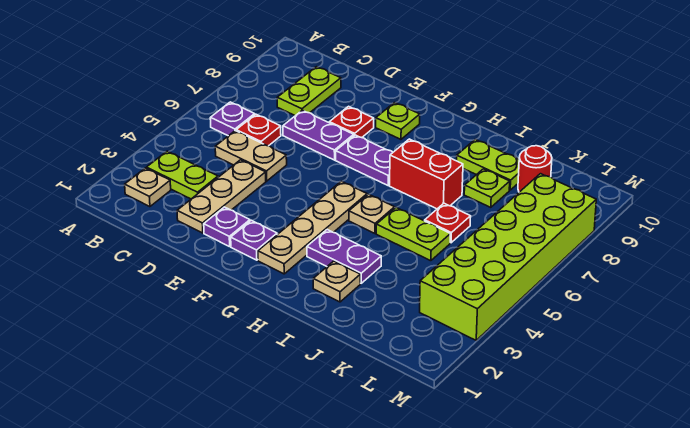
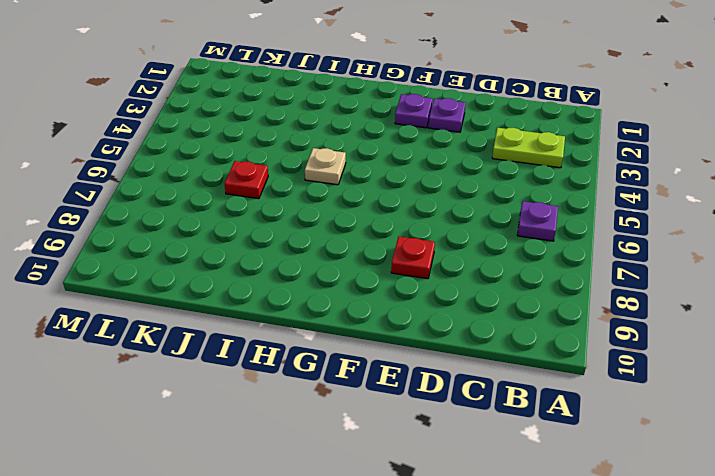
none -> tan 1x1 plate [125,168,171,207]
none -> tan 1x2 plate [215,131,287,181]
none -> red 1x1 plate [236,114,281,146]

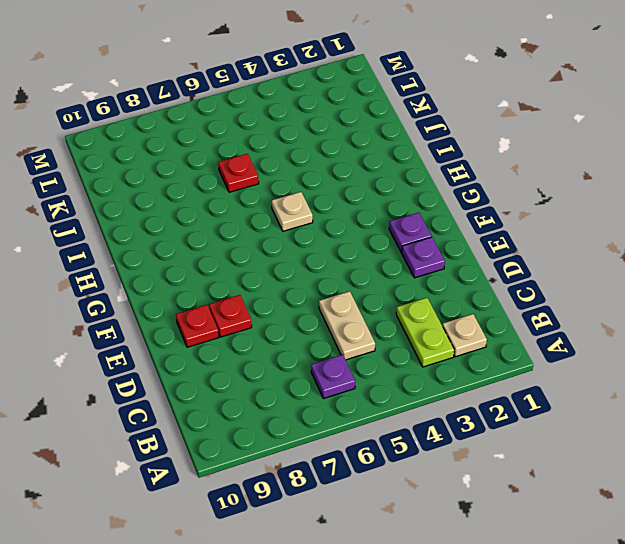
red 1x1 plate [176,305,219,347] -> red 1x1 plate moved to [236,114,281,146]
none -> lime 1x2 plate [277,67,341,116]
none -> tan 1x3 plate [177,160,266,233]
none -> purple 1x2 plate [283,110,354,160]

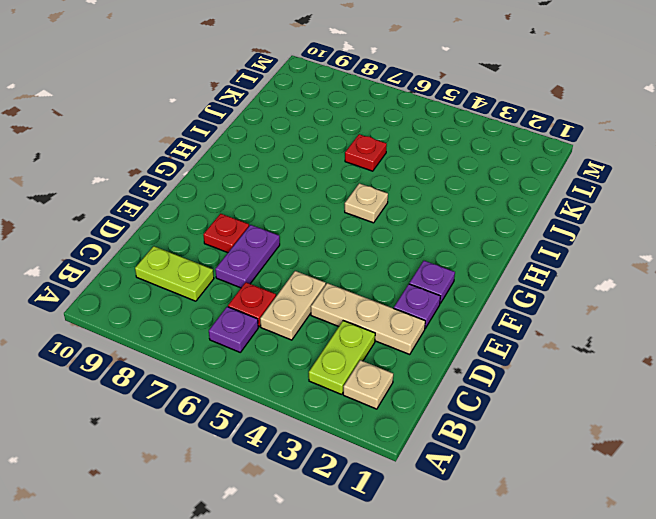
none -> purple 1x2 plate [336,135,393,185]
none -> lime 1x1 plate [376,103,420,139]
none -> tan 1x4 plate [258,181,367,274]

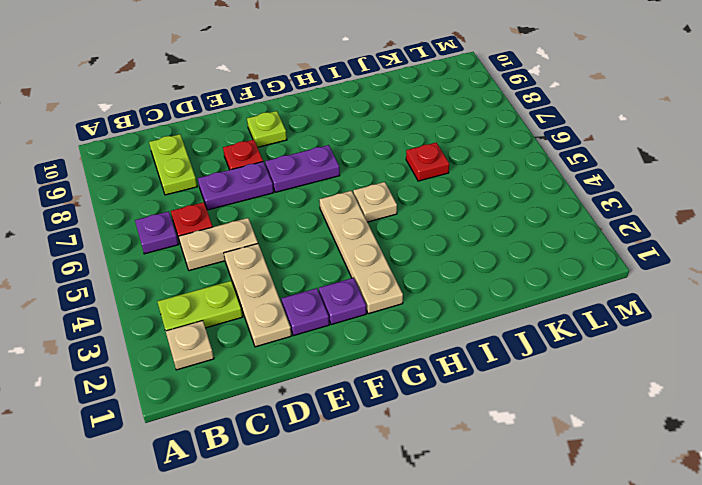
none -> purple 1x2 plate [307,230,381,283]
none -> red 1x2 brick [390,139,463,209]
none -> tan 1x1 plate [313,261,360,302]

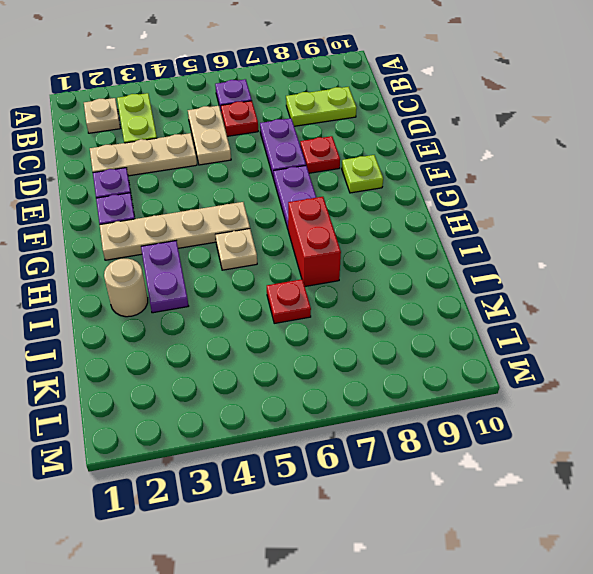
tan 1x1 round brick [104,259,148,317] -> tan 1x1 plate [313,261,360,302]
none -> lime 1x2 plate [376,207,450,261]
none -> lime 1x2 plate [457,140,519,190]
none -> lime 1x1 plate [464,169,510,207]

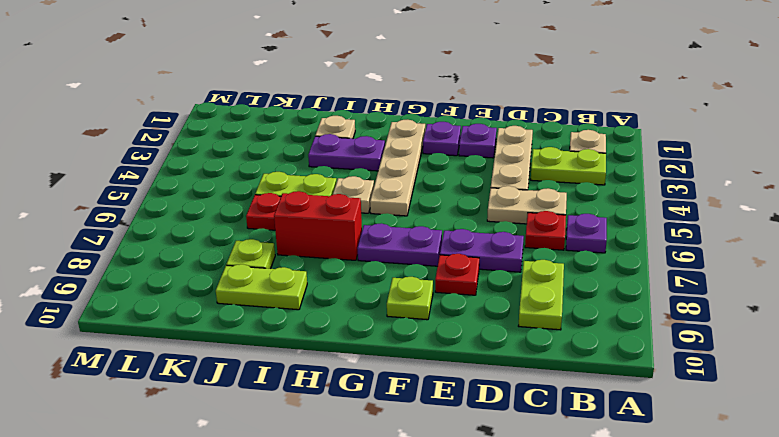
none -> red 1x1 round brick [518,146,552,192]
none -> lime 2x6 brick [420,174,596,340]

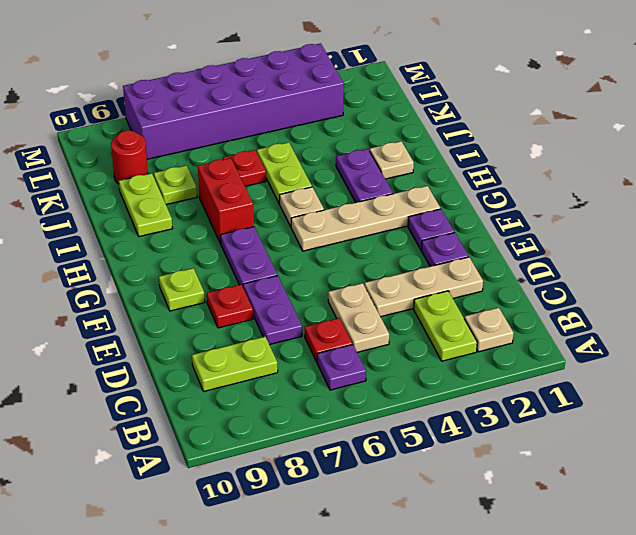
purple 2x6 brick [123,43,344,159] -> lime 2x6 brick [420,174,596,340]

